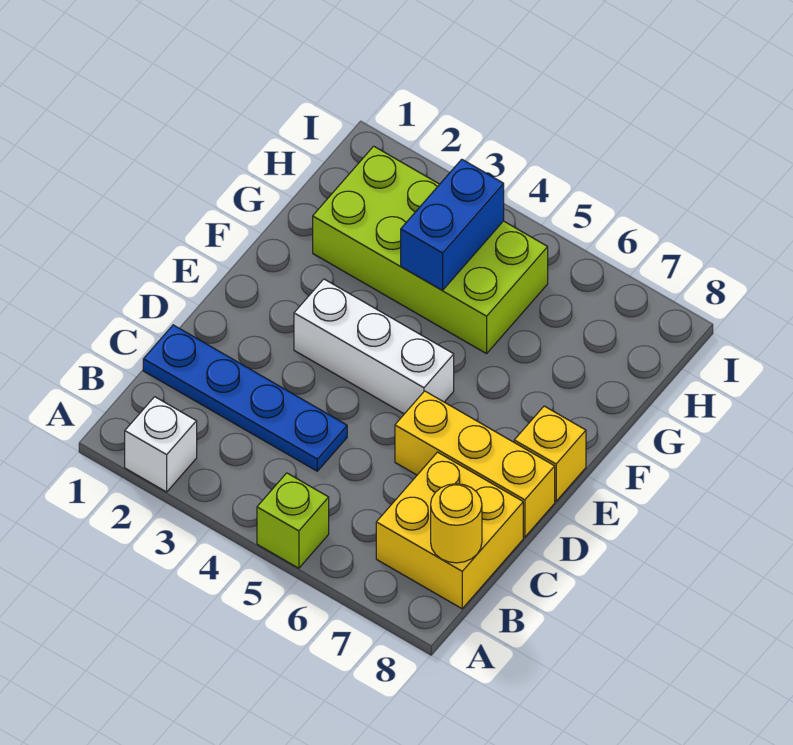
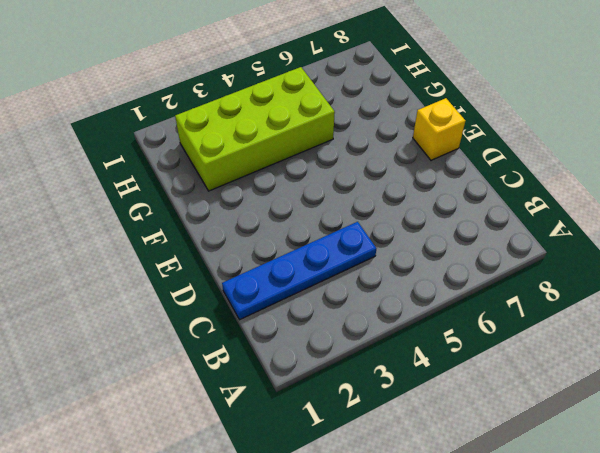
none -> white 1x1 brick [125,397,197,492]
none -> lime 1x1 brick [257,473,329,568]

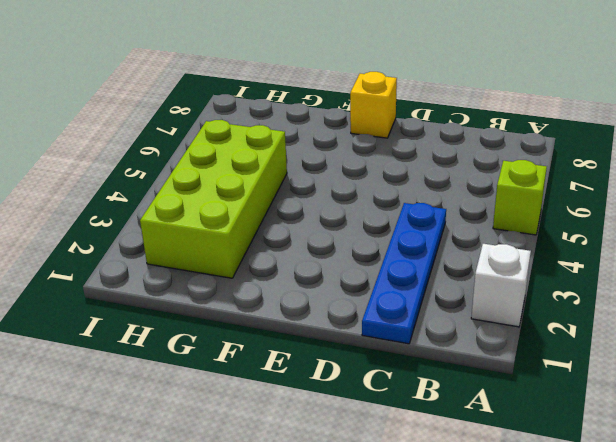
none -> yellow 2x2 brick [376,452,523,609]
none -> yellow 1x3 brick [395,391,555,537]

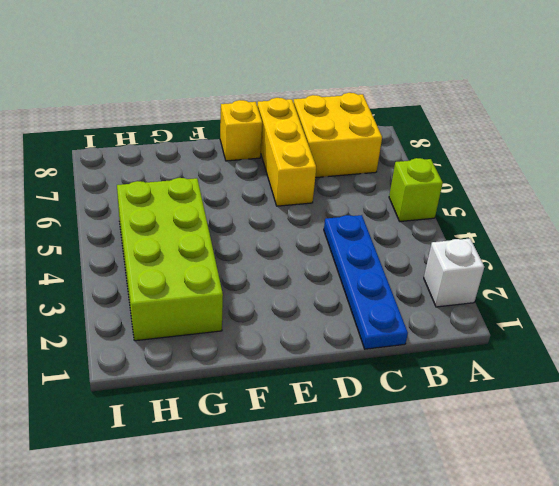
none -> white 1x3 brick [294,279,454,414]
none -> yellow 1x1 round brick [431,484,482,563]

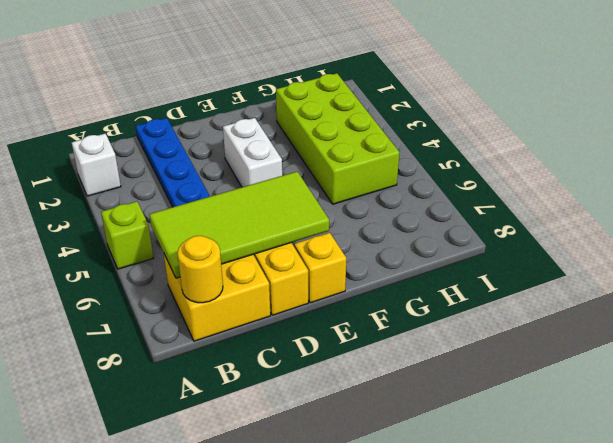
lime 2x4 tile [149,172,329,278] -> none
white 1x2 brick [223,118,282,187] -> white 1x3 brick [294,279,454,414]
none -> blue 1x2 brick [401,159,504,290]

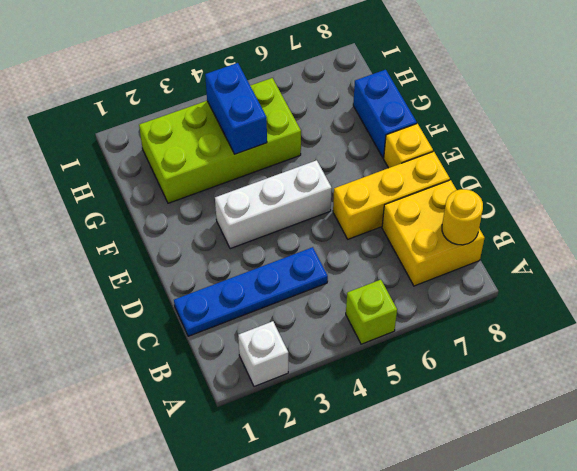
blue 1x2 brick [353,70,417,158] -> none

